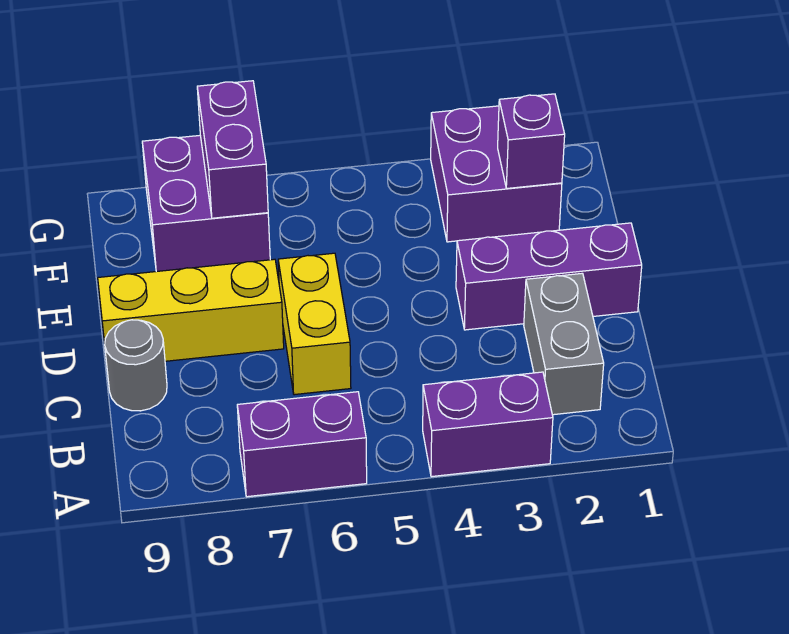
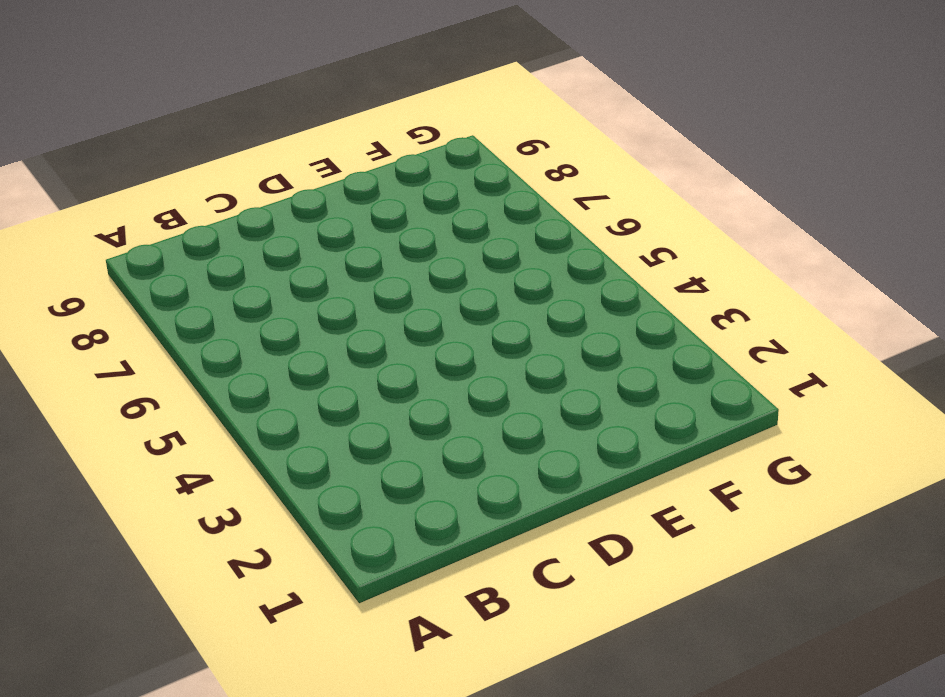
none -> purple 1x2 brick [423,372,553,477]
none -> purple 1x2 brick [237,392,367,497]

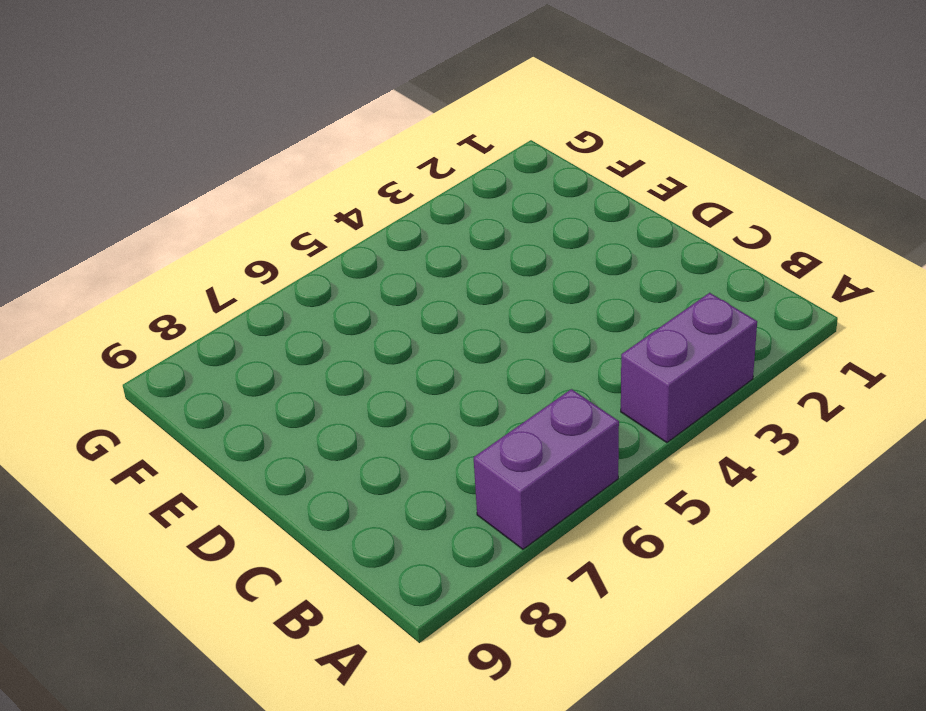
none -> grey 1x2 brick [524,273,604,415]
none -> yellow 1x2 brick [278,253,351,395]

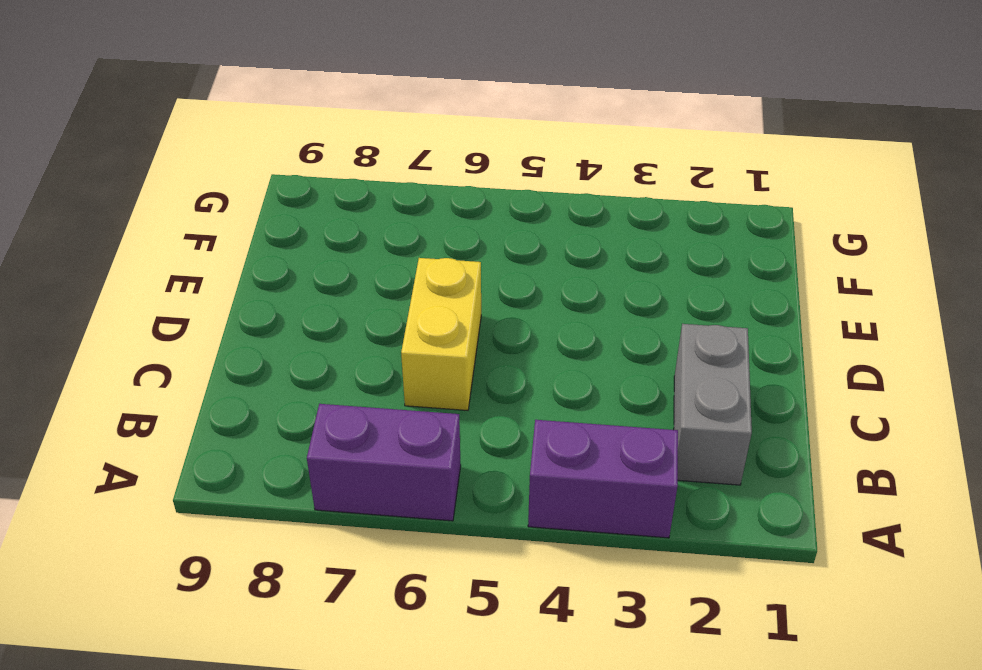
none -> grey 1x1 round brick [105,320,167,411]
none -> purple 1x3 brick [456,223,642,330]

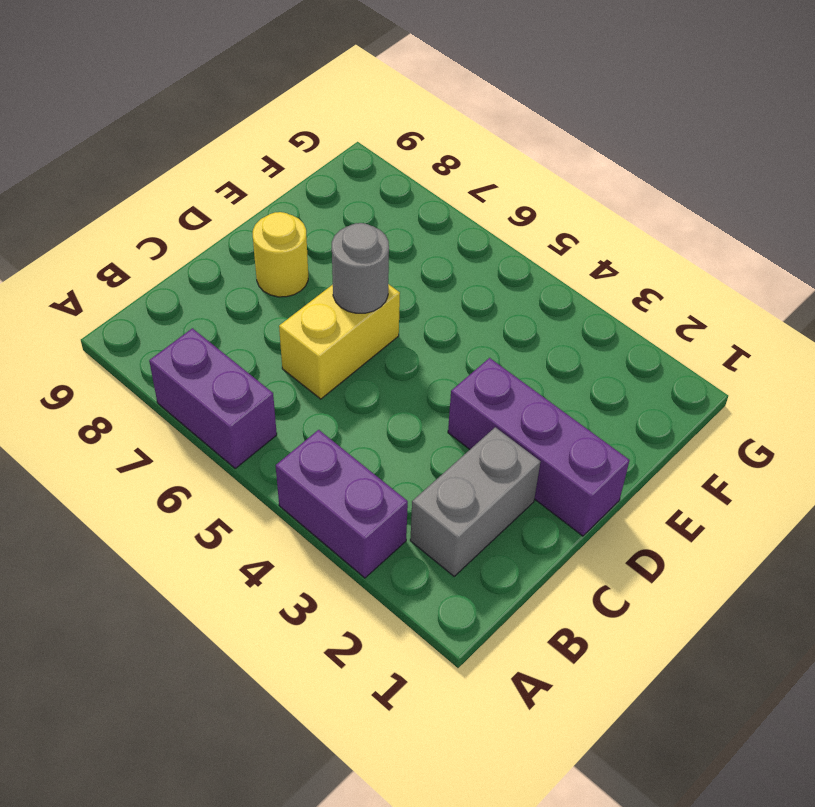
grey 1x1 round brick [332,223,389,313] -> grey 1x1 round brick moved to [105,320,167,411]
yellow 1x1 round brick [253,212,308,297] -> yellow 1x3 brick [98,259,284,361]
none -> purple 2x2 brick [431,106,562,242]
none -> purple 2x2 brick [142,136,270,271]

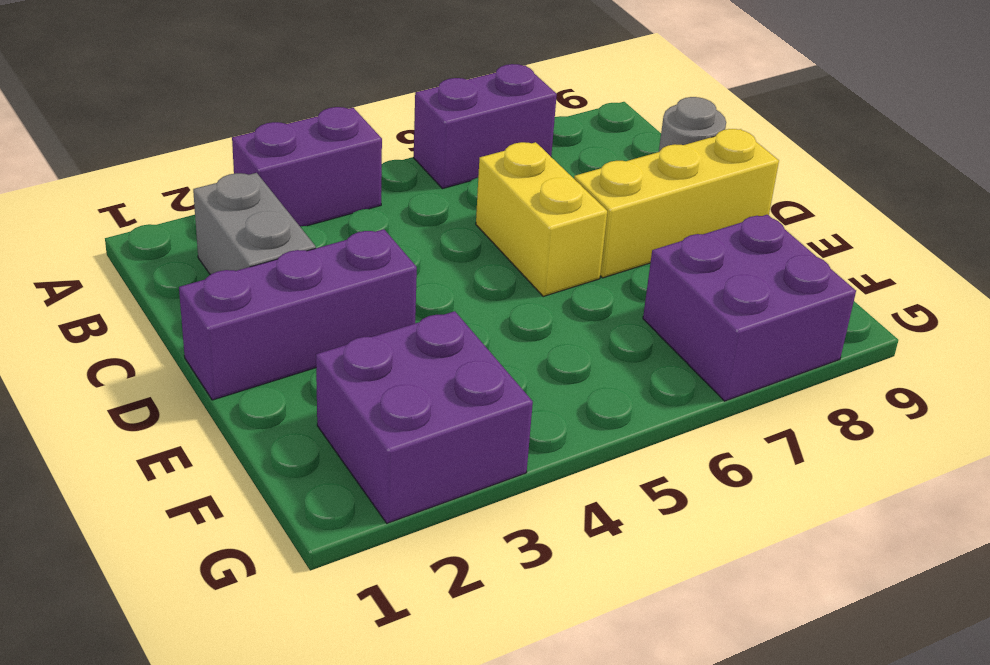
none -> purple 1x1 brick [498,94,565,188]
none -> purple 1x2 brick [197,81,268,218]

